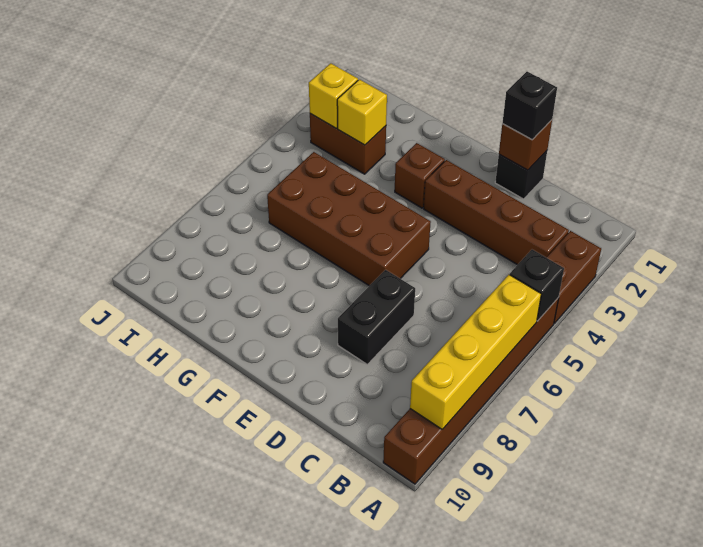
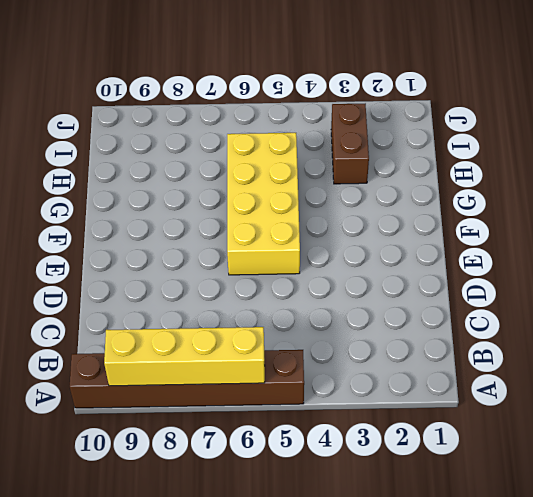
yellow 2x4 brick [227,133,300,275] -> brown 2x4 brick [267,152,431,286]
none -> brown 1x2 brick [546,231,601,323]
none -> brown 1x4 brick [424,160,569,265]
none -> black 1x1 brick [495,151,547,199]

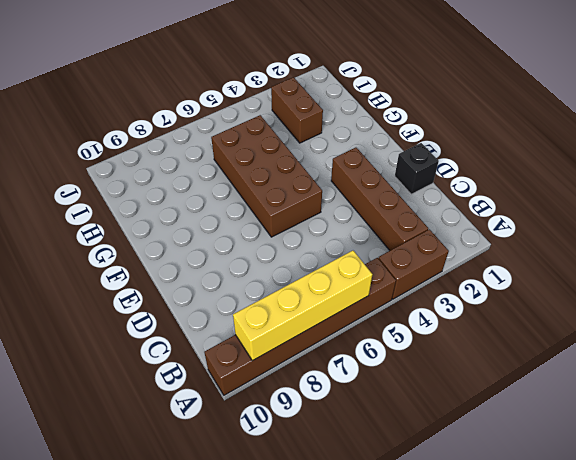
none -> black 1x2 brick [338,270,415,364]
none -> brown 1x1 brick [395,143,445,208]
none -> black 1x1 brick [510,250,564,321]

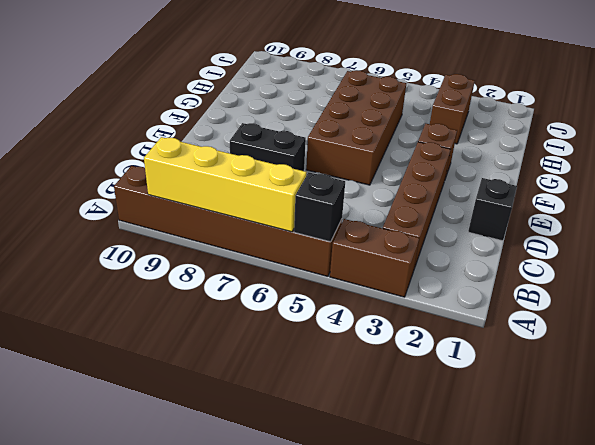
none -> brown 1x1 brick [499,120,552,170]
none -> yellow 1x1 brick [337,79,387,145]
none -> yellow 1x1 brick [309,63,358,128]

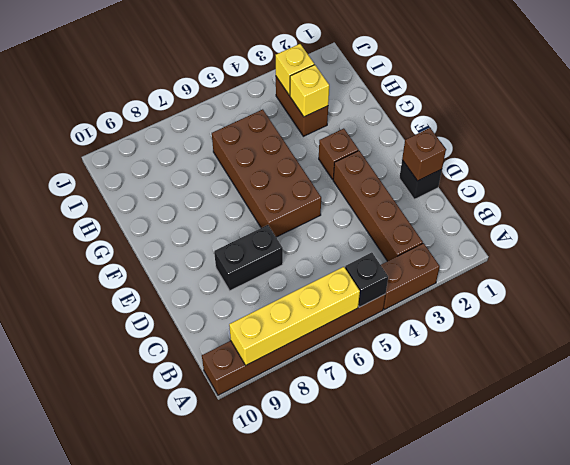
none -> black 1x1 brick [503,72,557,140]

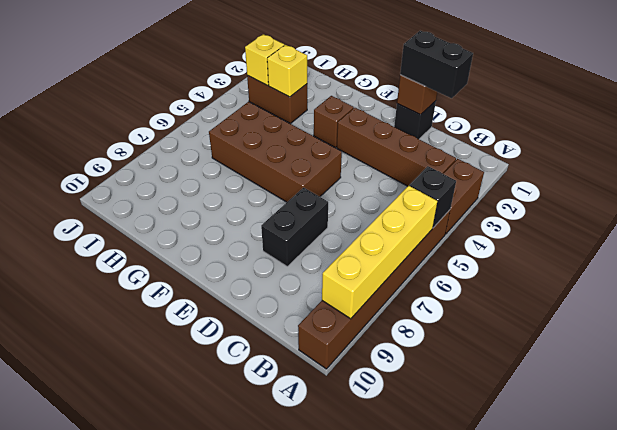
black 1x2 brick [400,31,473,98] -> black 1x1 brick [503,72,557,140]

